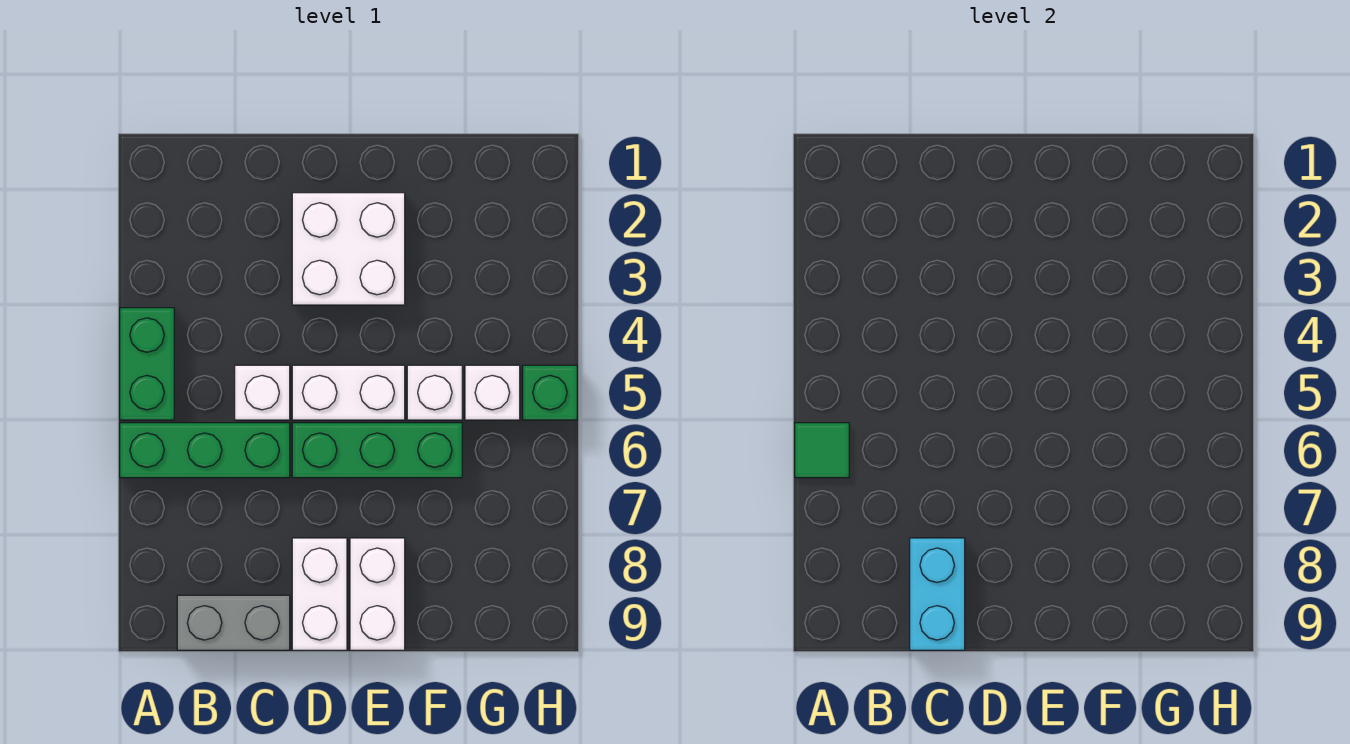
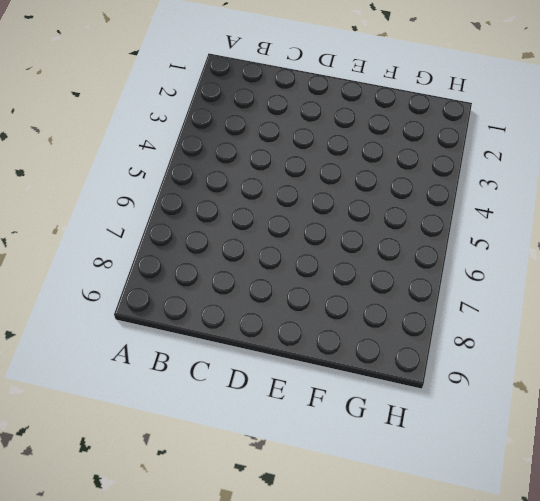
none -> green 1x2 brick [120,308,174,420]
none -> green 1x3 brick [120,423,290,478]
none -> grey 1x2 brick [177,595,290,650]

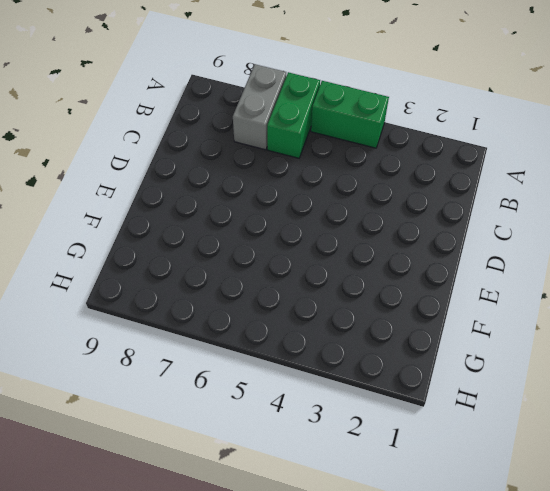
green 1x2 brick [267,72,320,158] -> green 1x3 brick [120,423,290,478]
grey 1x2 brick [233,64,286,150] -> grey 1x2 brick moved to [177,595,290,650]
none -> white 1x1 brick [235,365,290,420]
none -> white 2x2 brick [292,193,405,305]
none -> white 1x2 brick [292,365,405,420]

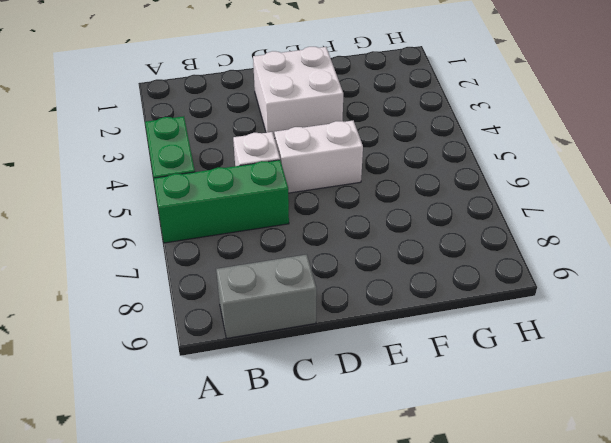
none -> green 1x3 brick [292,423,462,478]
none -> white 1x2 brick [292,538,347,650]
none -> white 1x2 brick [350,538,405,650]

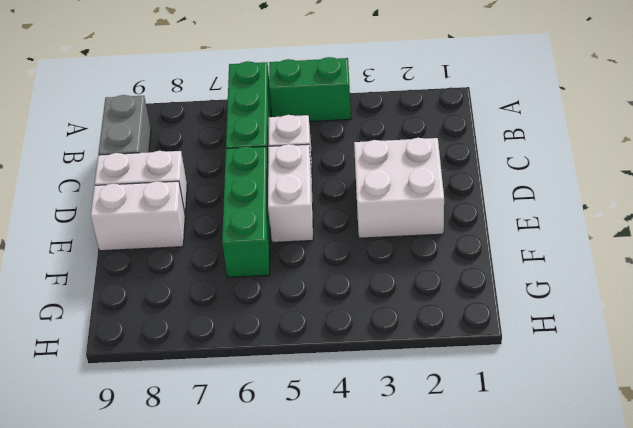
none -> white 1x1 brick [407,365,462,420]
none -> white 1x1 brick [465,365,520,420]
none -> green 1x1 brick [523,365,577,420]

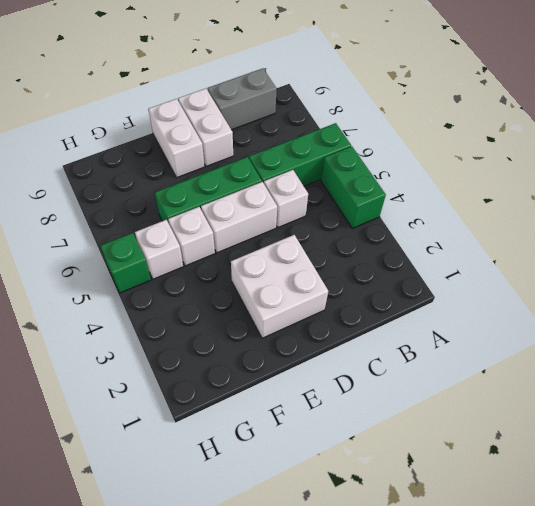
none -> green 1x1 tile [795,423,849,478]
none -> cyan 1x2 brick [910,538,965,650]

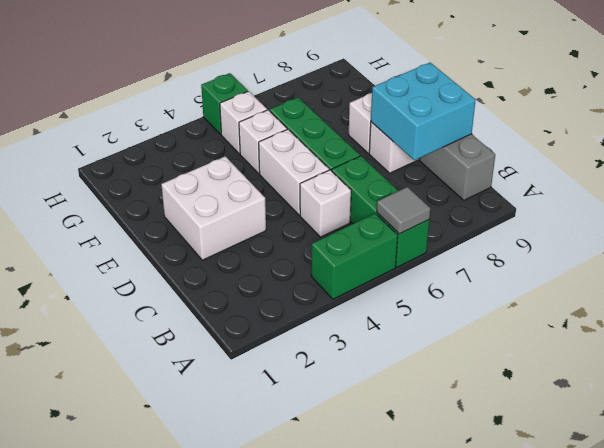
grey 1x1 tile [377,187,430,234] -> green 1x1 tile [795,423,849,478]
cyan 2x2 brick [371,63,476,160] -> cyan 1x2 brick [910,538,965,650]

